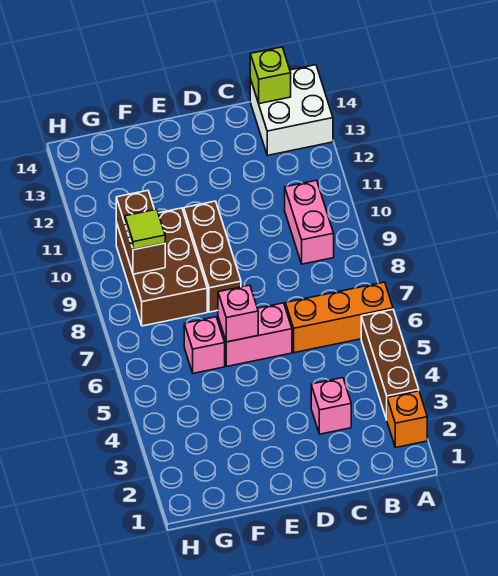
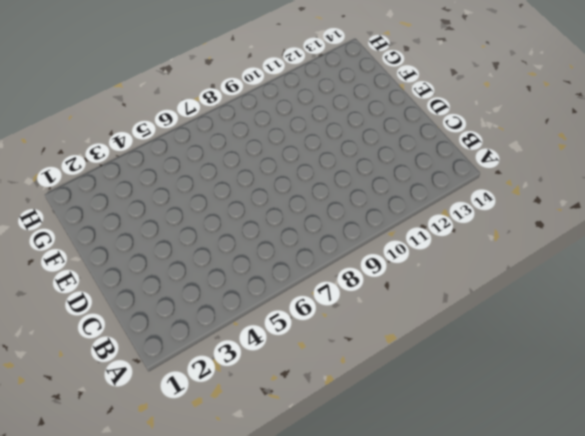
none -> orange 1x1 brick [387,391,427,448]
none -> brown 1x3 brick [361,309,419,420]
none -> orange 1x3 brick [285,282,393,353]

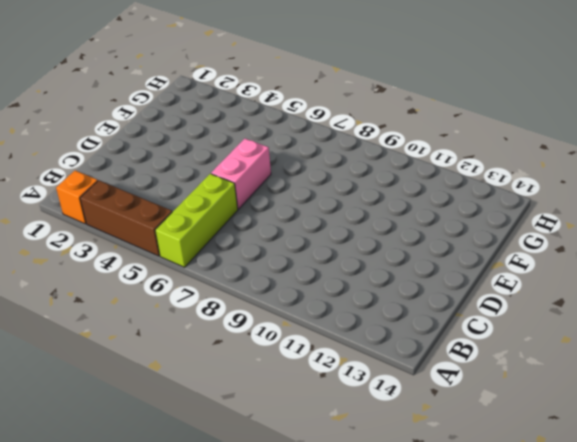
lime 1x3 brick [155,174,238,267] -> orange 1x3 brick [285,282,393,353]
none -> white 2x2 brick [250,65,333,155]
none -> pink 1x2 brick [285,180,334,264]
none -> pink 1x1 brick [311,378,351,434]

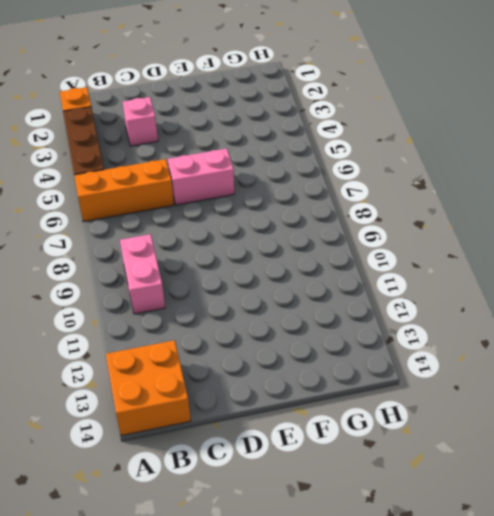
orange 2x2 brick [106,340,191,436] -> white 2x2 brick [250,65,333,155]
none -> brown 1x3 brick [184,201,241,312]
none -> pink 1x1 brick [184,317,225,373]
none -> brown 2x3 brick [116,208,207,326]

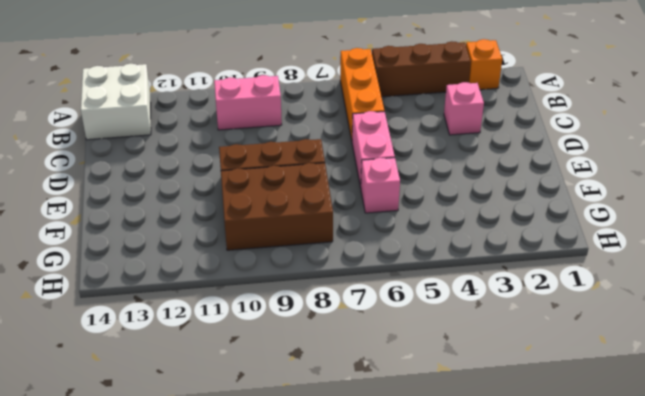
none -> lime 1x1 brick [250,47,291,104]
none -> pink 1x1 brick [218,285,258,342]
none -> brown 1x2 brick [116,190,165,274]

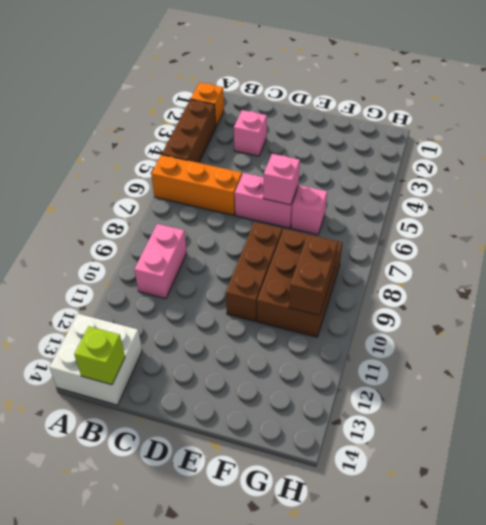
none -> lime 1x1 tile [125,209,165,250]

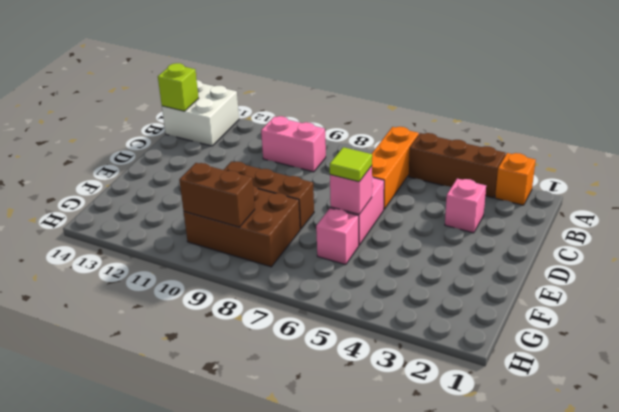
lime 1x1 tile [330,147,372,182] -> lime 1x1 tile moved to [125,209,165,250]

